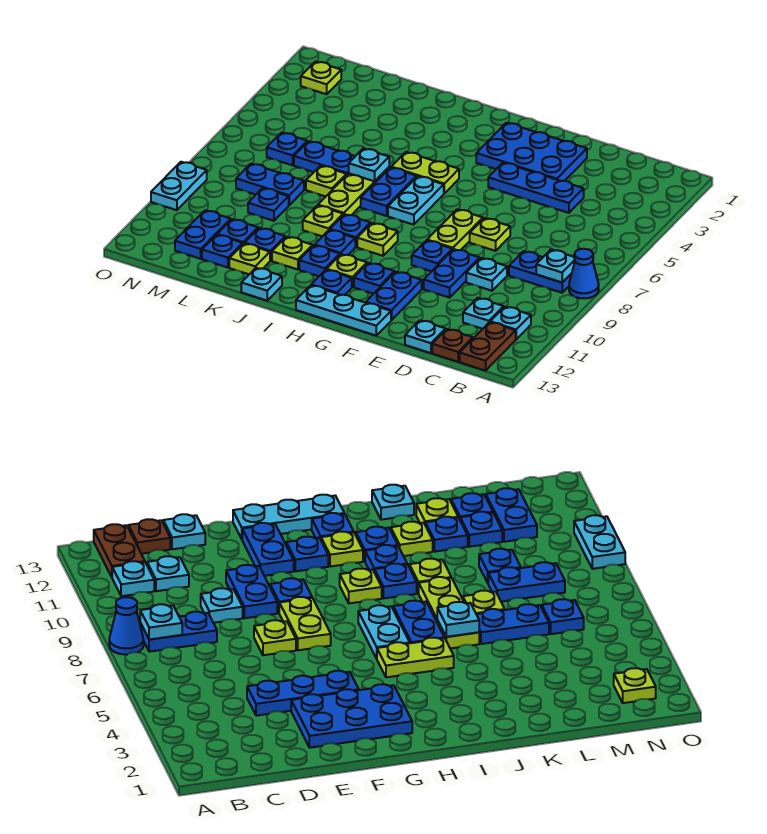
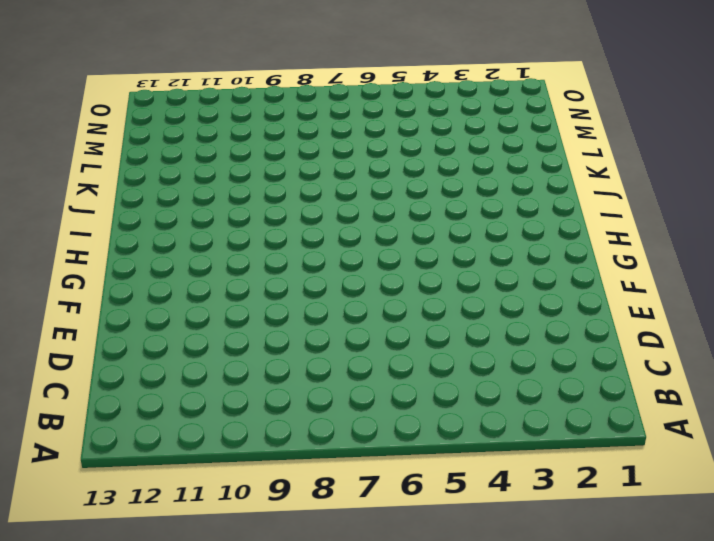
none -> blue 1x1 cone [569,249,599,298]
none -> blue 1x2 plate [509,251,572,293]
none -> cyan 1x1 plate [490,307,531,339]
none -> brown 1x2 plate [460,322,516,371]

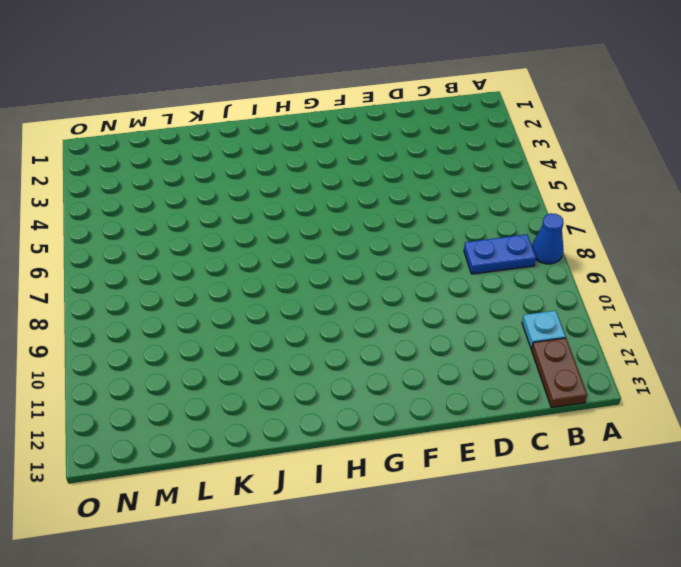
none -> cyan 1x1 plate [463,298,504,329]
none -> brown 1x1 plate [432,329,473,362]
none -> blue 1x3 plate [488,163,584,213]
none -> cyan 1x1 plate [466,258,507,291]

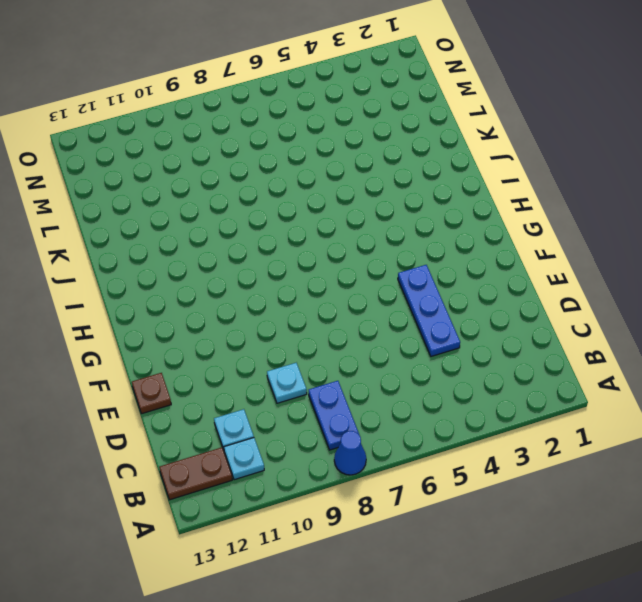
brown 1x1 plate [132,373,171,414] -> brown 1x1 plate moved to [432,329,473,362]
none -> cyan 1x1 plate [405,320,446,353]
none -> blue 2x3 plate [476,123,587,181]
none -> lime 1x1 plate [470,218,510,251]
none -> blue 1x2 plate [424,249,480,298]

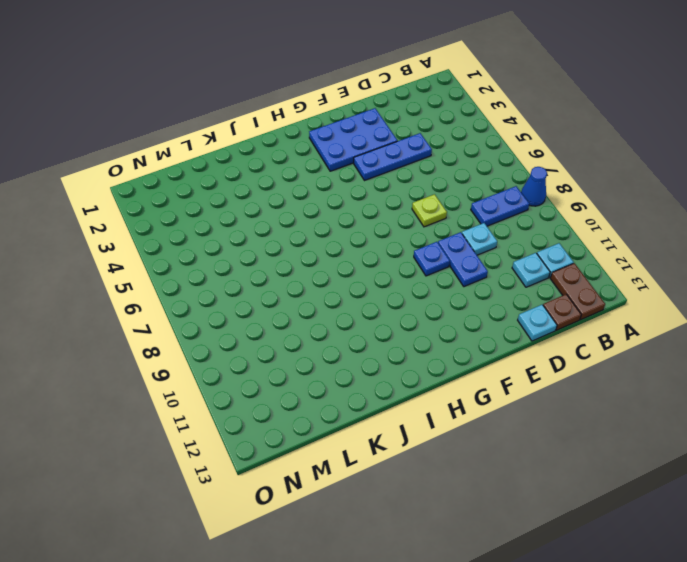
none -> lime 1x2 plate [427,209,483,250]
none -> blue 1x2 plate [366,272,422,320]
none -> cyan 1x3 plate [296,285,391,335]
none -> blue 1x1 plate [354,263,394,294]

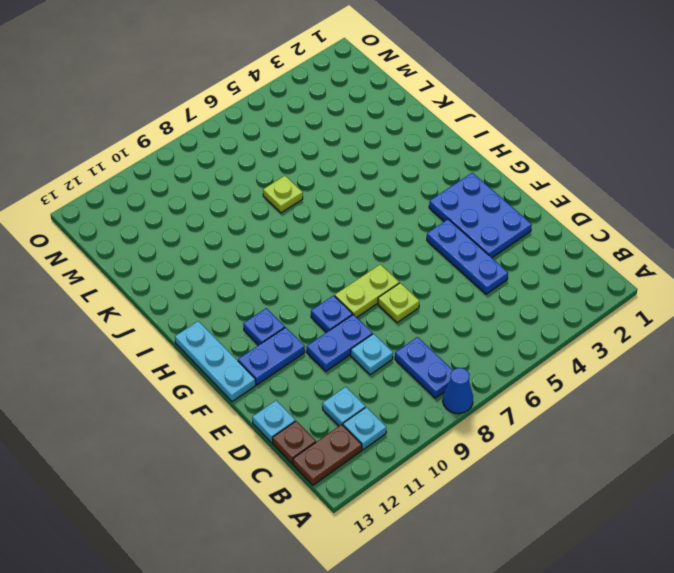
none -> lime 1x2 plate [391,152,459,193]
none -> cyan 1x2 plate [388,176,444,225]
none -> lime 1x1 plate [357,223,398,256]
none -> lime 1x1 plate [327,254,367,287]

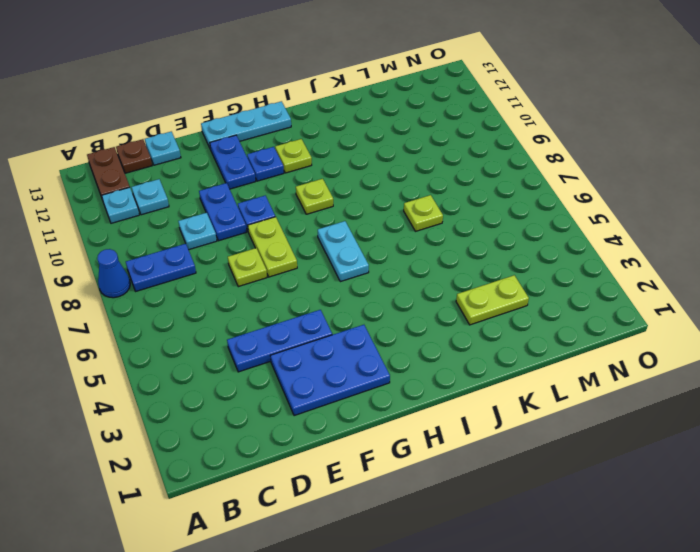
lime 1x2 plate [456,275,529,325] -> lime 1x2 plate moved to [391,152,459,193]
none -> blue 1x1 plate [311,270,352,295]
none -> blue 1x2 plate [361,167,416,216]
none -> blue 1x1 plate [330,214,371,247]
none -> blue 1x1 plate [315,230,355,255]

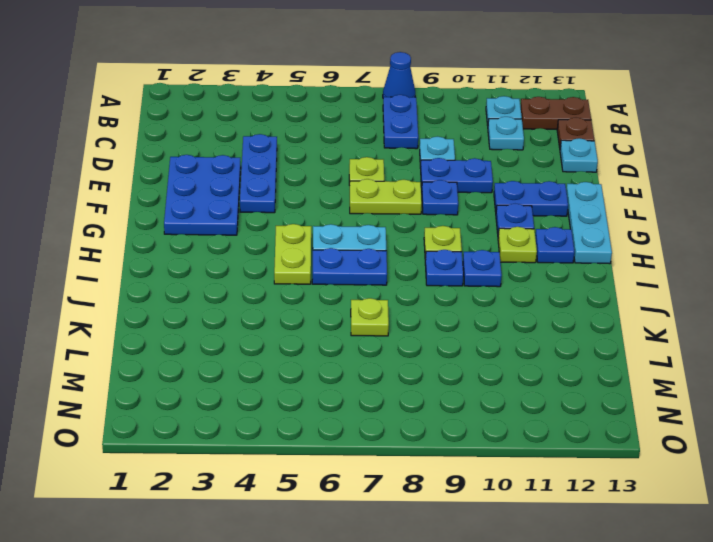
none -> blue 1x1 plate [299,245,340,276]
none -> lime 1x3 plate [318,167,389,215]
none -> lime 1x1 plate [303,205,343,236]
none -> lime 1x1 plate [272,237,313,269]

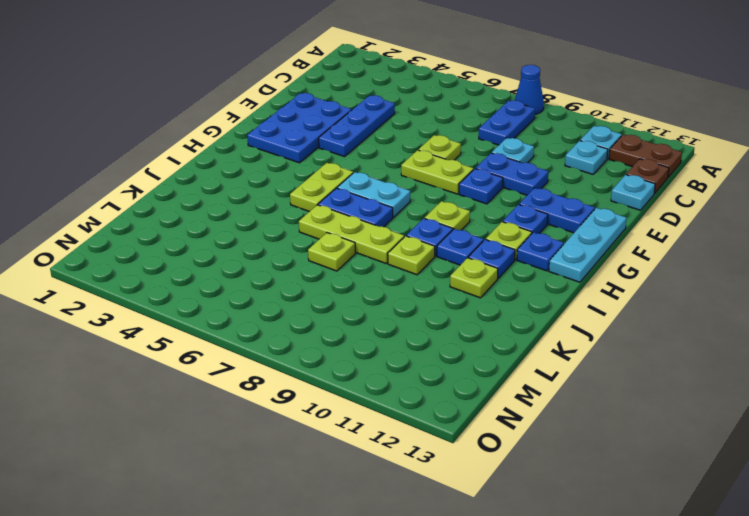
none -> cyan 1x1 plate [241,268,282,301]
none -> blue 1x2 plate [294,141,355,175]
none -> blue 1x1 plate [245,228,285,261]
none -> lime 1x1 plate [229,243,270,274]

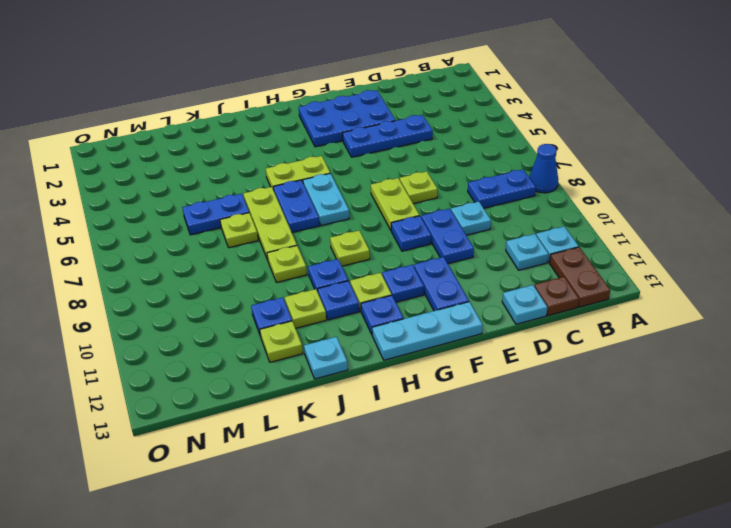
none -> blue 1x1 plate [330,214,371,247]
none -> blue 1x2 plate [236,164,304,205]
none -> blue 1x1 plate [248,188,289,221]
none -> blue 1x1 plate [217,219,258,244]

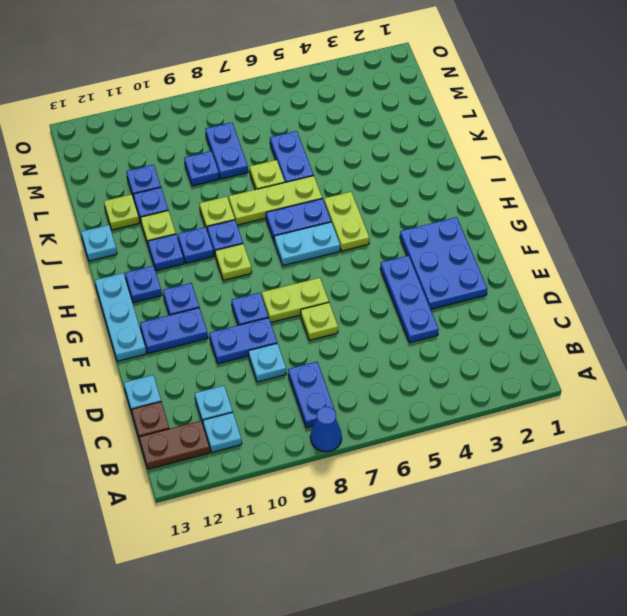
none -> lime 1x1 plate [327,254,367,287]
none -> blue 1x1 plate [202,235,243,268]
none -> blue 1x1 plate [267,133,307,165]
none -> blue 1x2 plate [175,210,231,259]

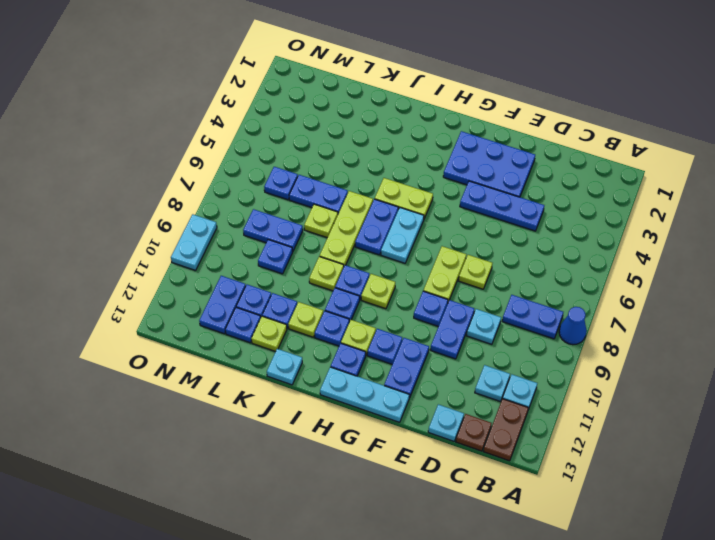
none -> lime 1x1 plate [301,61,341,94]
none -> cyan 1x1 plate [536,250,575,282]
none -> cyan 1x1 plate [349,148,389,181]

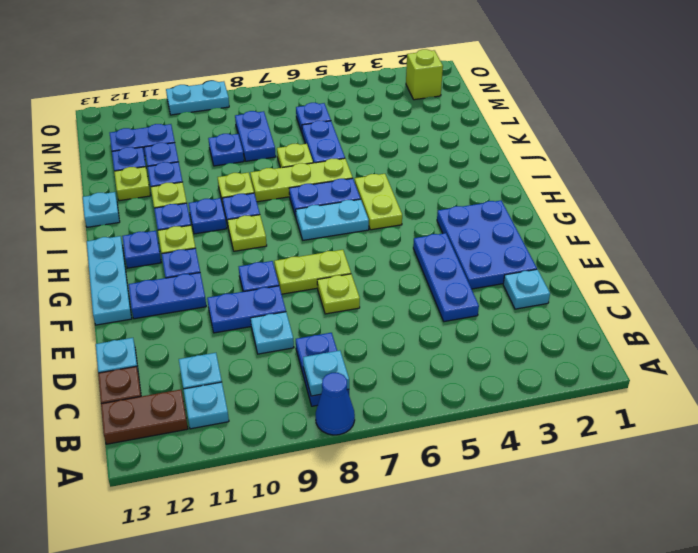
cyan 1x1 plate [503,269,550,309] -> cyan 1x1 plate moved to [349,148,389,181]
lime 1x1 brick [406,49,443,100] -> lime 1x1 plate [301,61,341,94]

